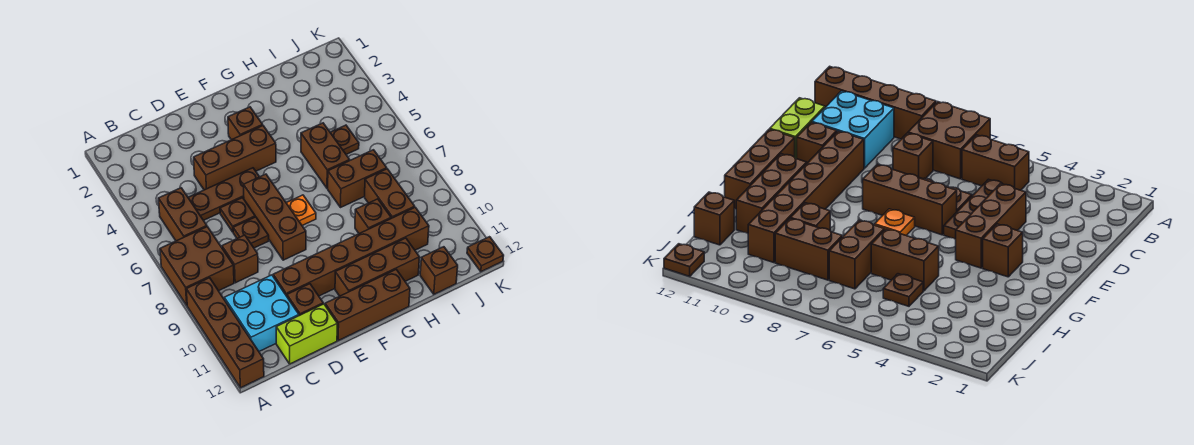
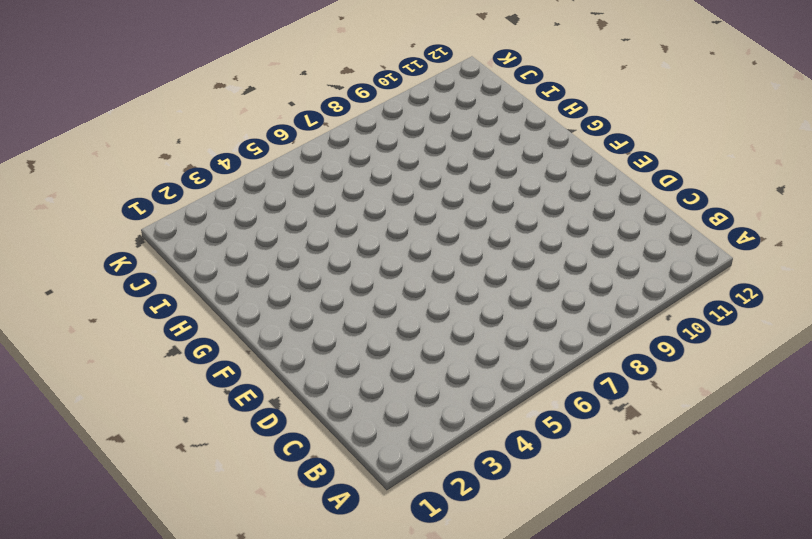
none -> brown 2x2 brick [160,227,234,305]
none -> brown 1x4 brick [186,278,264,388]
none -> brown 1x2 brick [158,188,207,241]

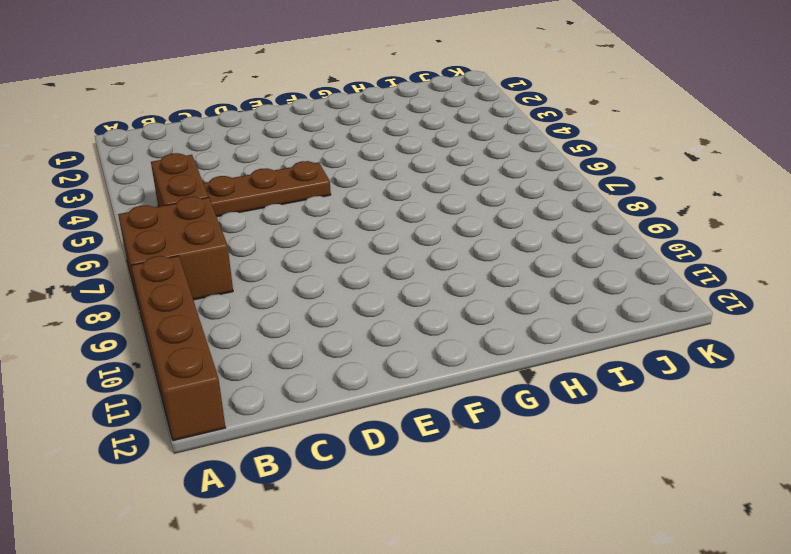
none -> cyan 2x2 brick [224,275,299,351]
none -> brown 1x1 brick [222,235,258,283]
none -> lime 1x2 brick [276,304,337,364]

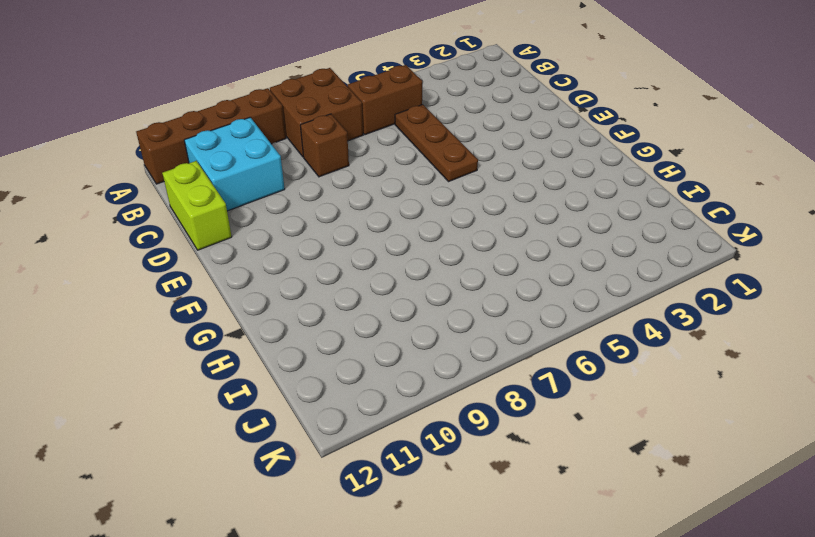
none -> brown 1x3 brick [194,126,276,190]
none -> brown 1x1 plate [220,198,255,232]
none -> brown 1x1 plate [233,217,269,248]

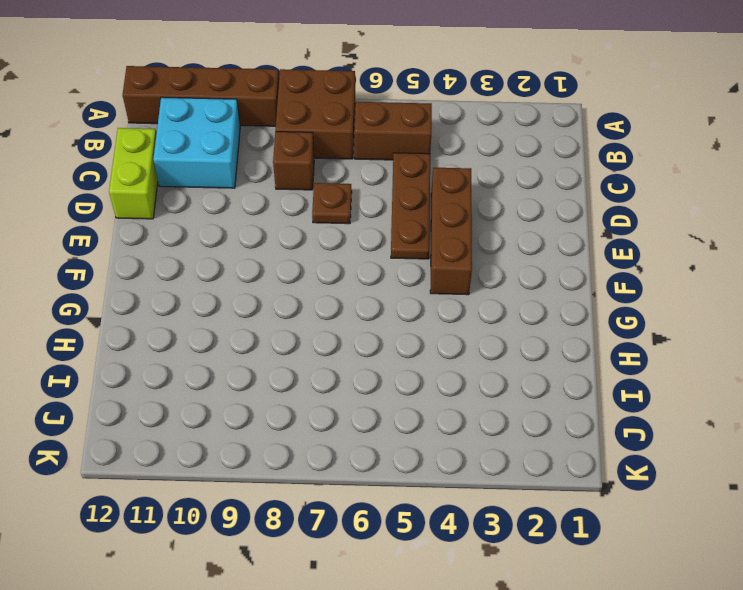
none -> brown 1x1 plate [220,198,255,232]
none -> brown 1x6 brick [273,207,429,296]
none -> brown 1x1 brick [287,284,323,316]

